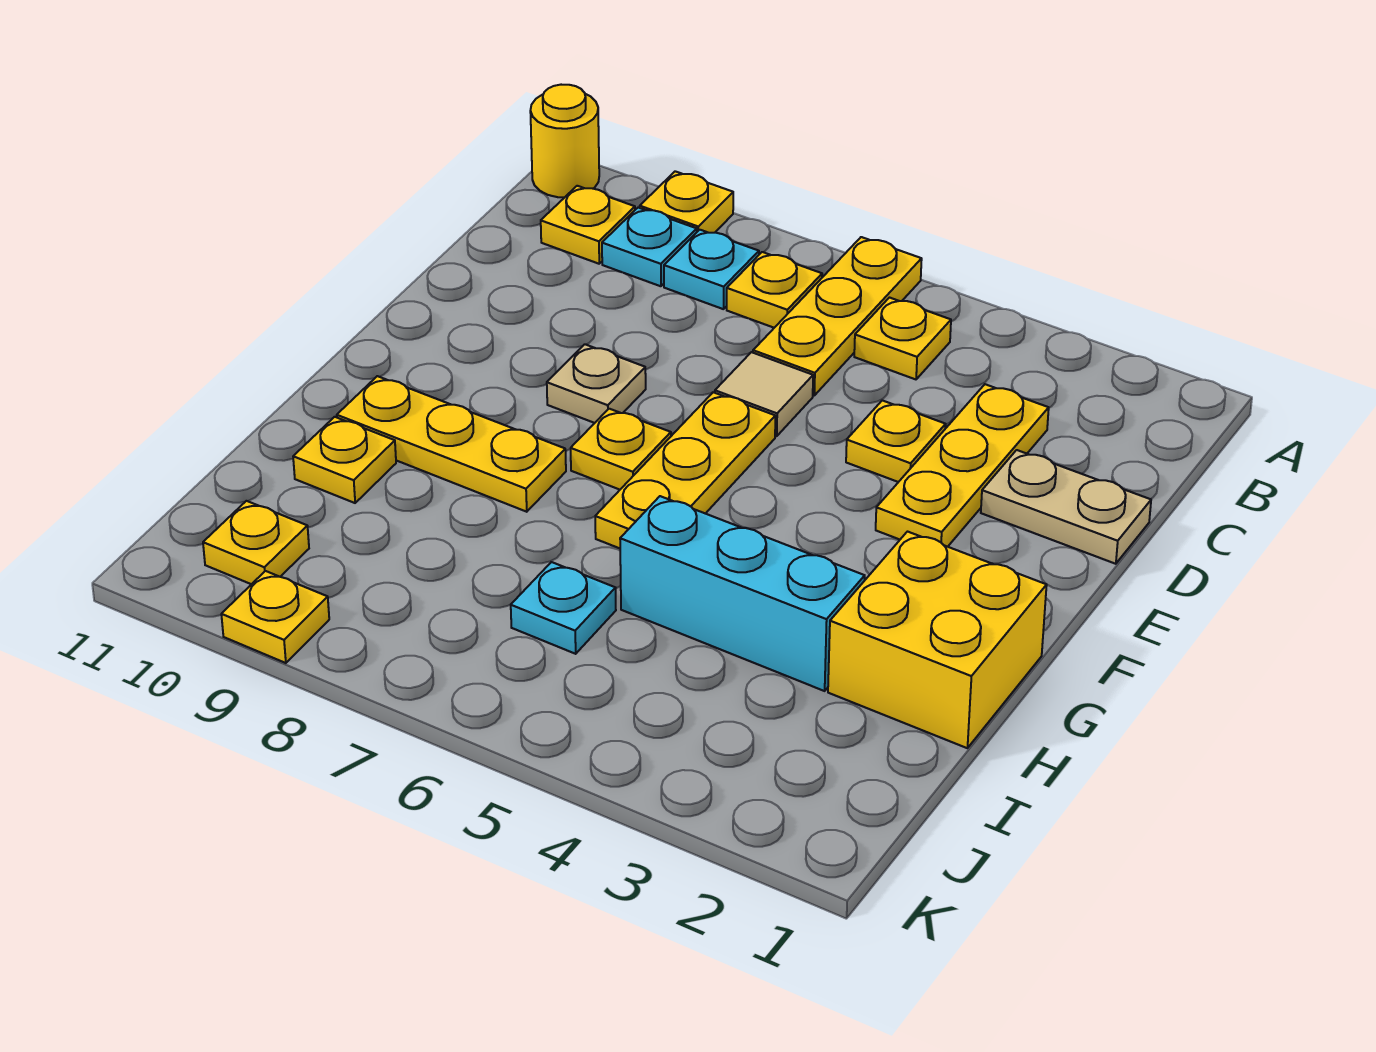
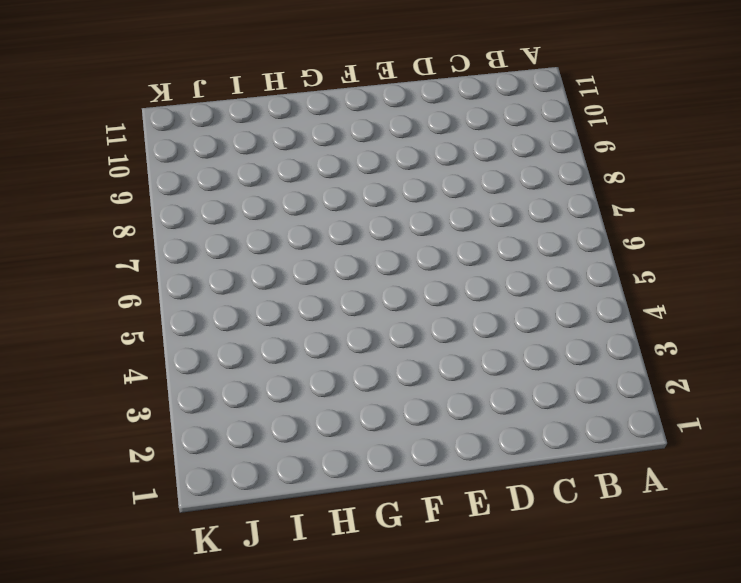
none -> yellow 1x3 plate [753,237,922,395]
none -> yellow 1x1 plate [640,171,733,233]
none -> yellow 1x1 round brick [530,85,599,198]

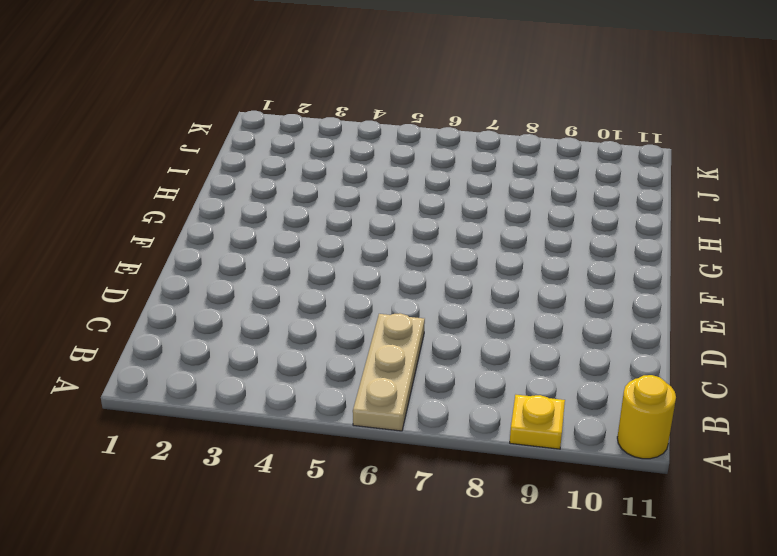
tan 1x3 plate [353,313,425,431] -> yellow 1x3 plate [753,237,922,395]
none -> yellow 1x1 plate [854,298,951,379]
none -> yellow 1x1 plate [727,252,822,328]
none -> cyan 1x1 plate [664,230,759,309]

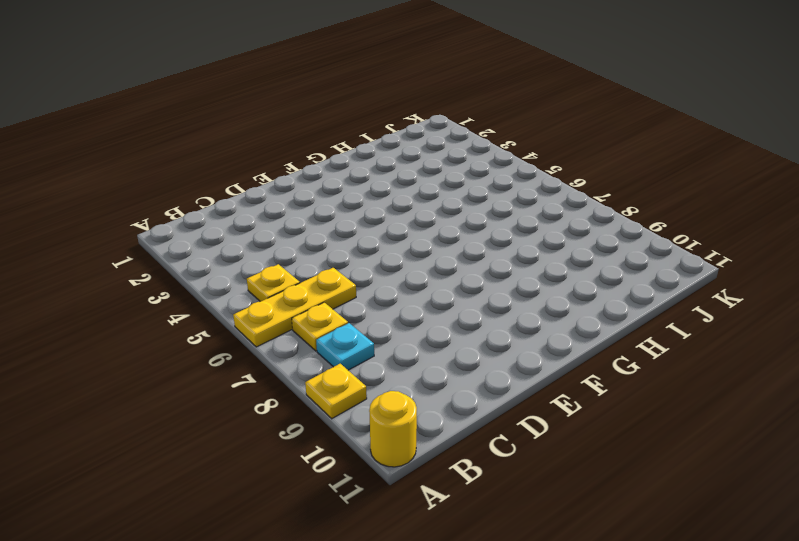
none -> cyan 1x1 plate [602,208,697,286]
none -> yellow 1x1 plate [541,186,635,264]
none -> yellow 1x3 plate [876,384,1049,547]

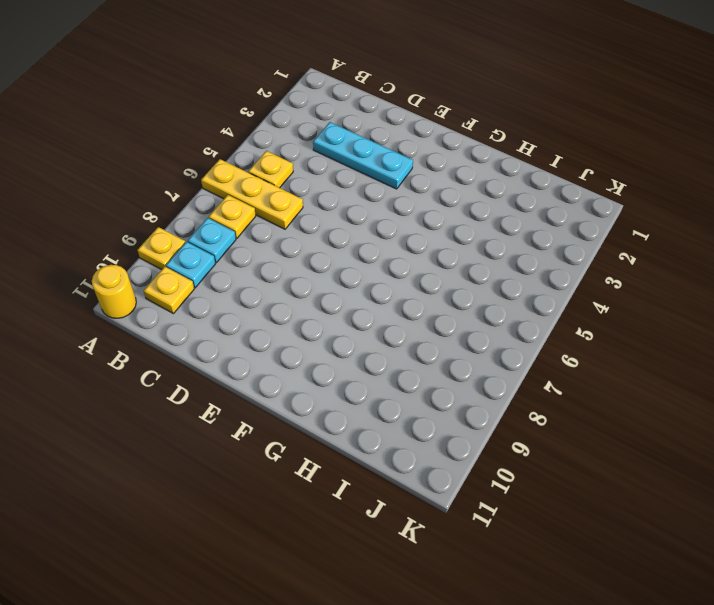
cyan 1x3 plate [313,122,413,189] -> yellow 1x3 plate [876,384,1049,547]
none -> tan 1x2 plate [981,450,1151,564]
none -> yellow 1x1 plate [846,400,946,482]
none -> tan 1x1 tile [715,352,813,436]

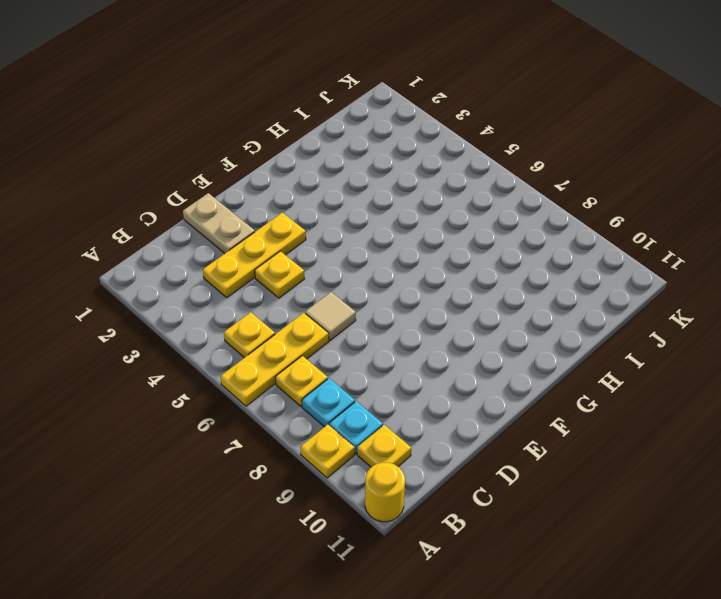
none -> yellow 1x3 plate [595,392,775,548]
none -> tan 1x1 plate [547,344,646,423]
none -> yellow 1x1 plate [571,409,671,490]

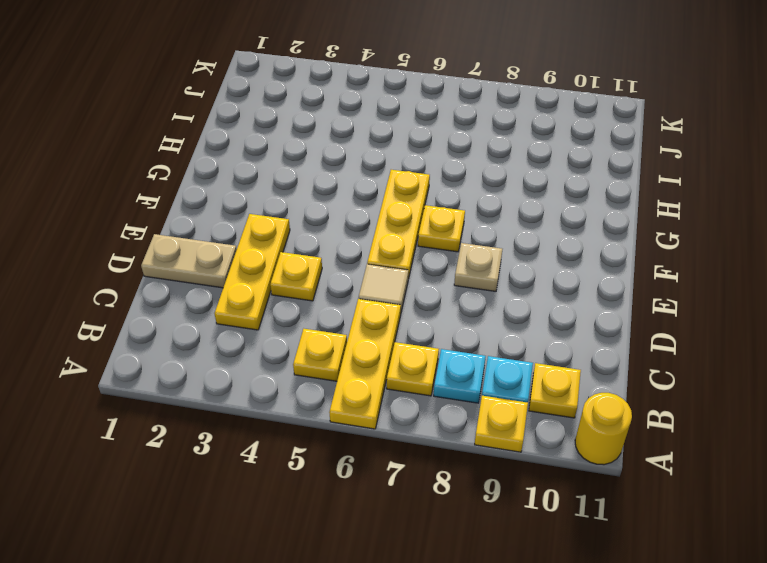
none -> yellow 2x2 brick [828,532,1047,748]
none -> yellow 1x3 plate [337,376,566,512]
none -> cyan 1x3 brick [620,496,865,691]

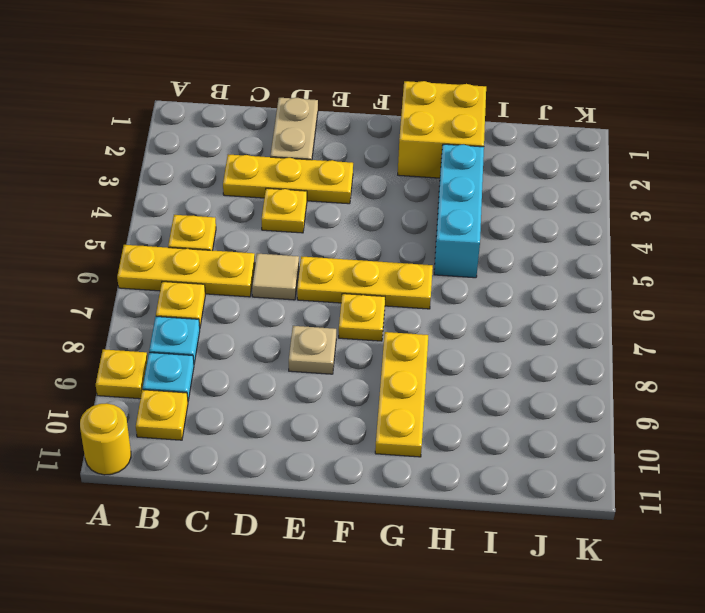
none -> yellow 1x1 plate [293,417,396,503]
none -> cyan 1x1 plate [511,562,616,654]
none -> yellow 1x1 plate [203,501,309,584]

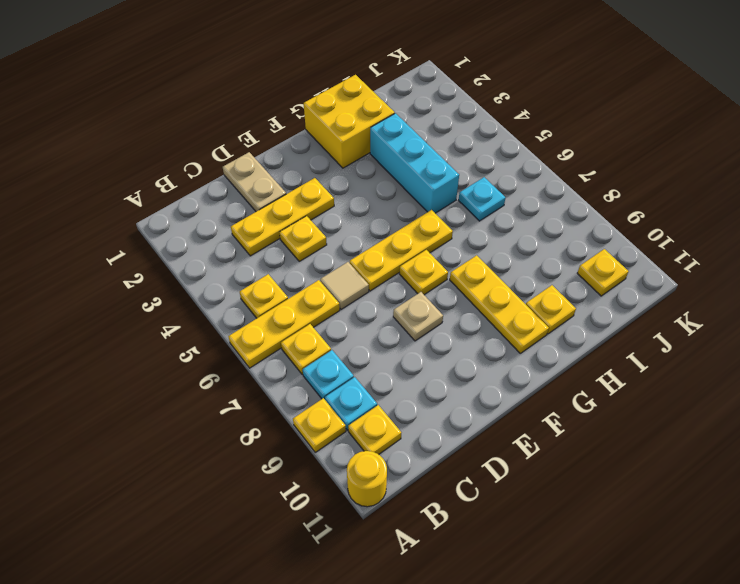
none -> yellow 1x1 plate [221,571,329,663]

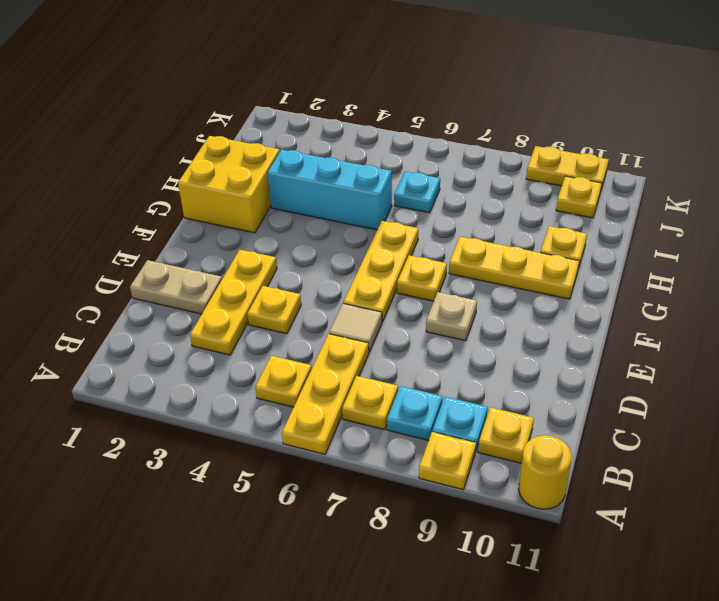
yellow 1x2 plate [526,146,609,193] -> yellow 1x1 plate [221,571,329,663]

